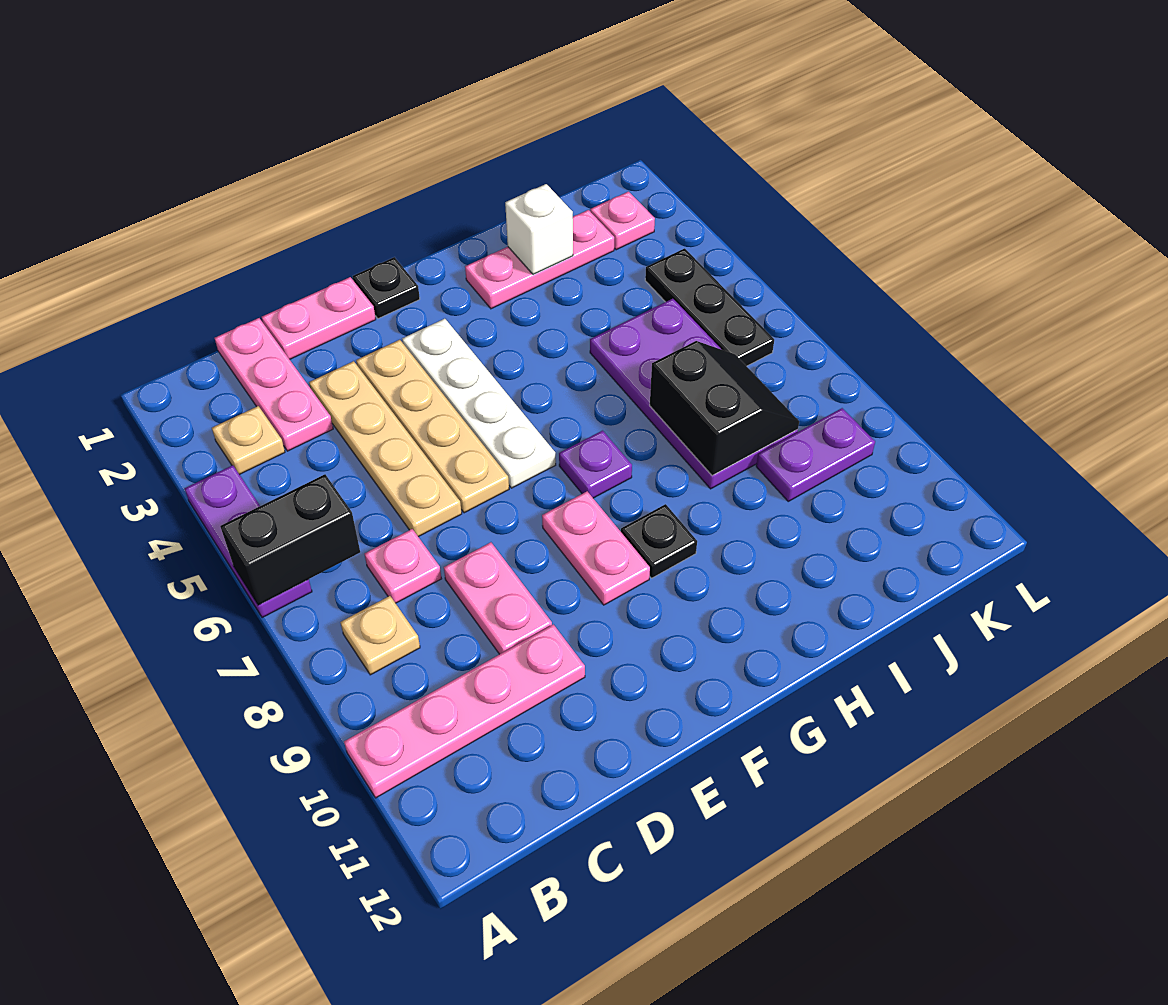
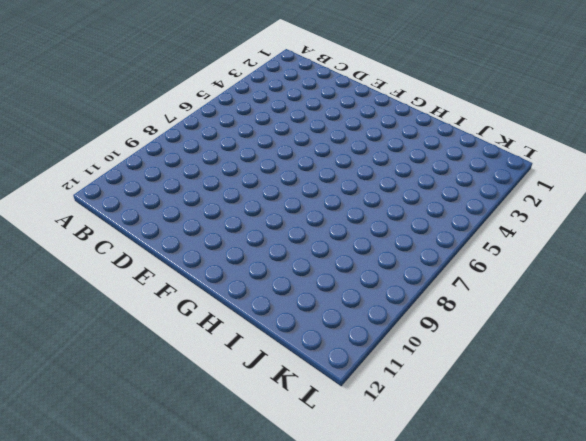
none -> purple 1x3 plate [185,465,312,618]
none -> pink 1x4 plate [344,624,585,798]
none -> tan 1x1 plate [212,406,285,475]

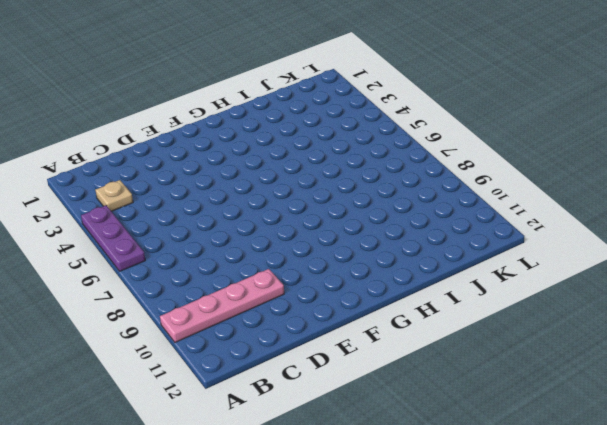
none -> tan 1x1 plate [340,596,420,675]
none -> pink 1x3 plate [215,318,333,451]
none -> pink 1x1 plate [365,529,441,603]

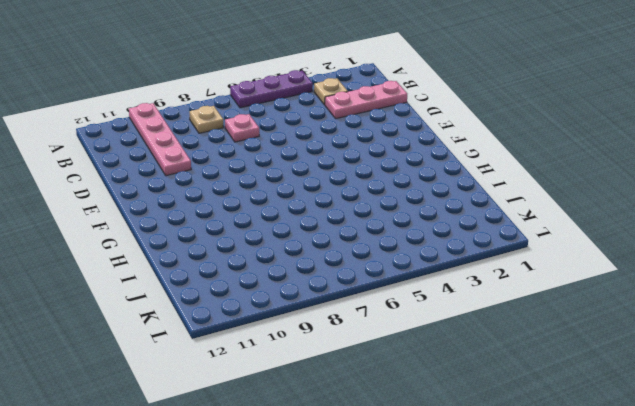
none -> pink 1x2 plate [262,277,376,359]
none -> tan 1x4 plate [309,361,462,537]
none -> pink 1x2 plate [444,542,552,654]

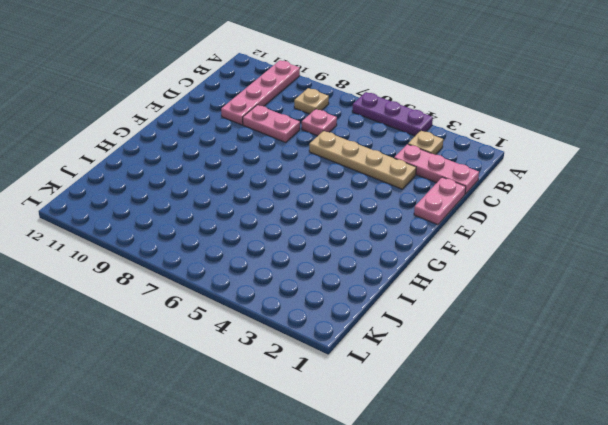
none -> tan 1x4 plate [356,340,509,513]
none -> black 1x1 plate [353,257,420,319]
none -> white 1x4 plate [402,319,556,488]

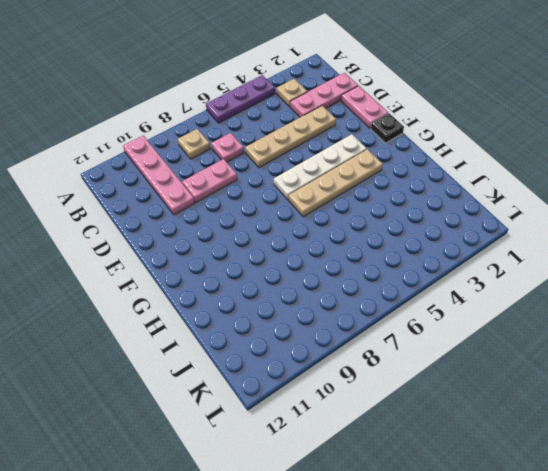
tan 1x4 plate [289,149,383,217] -> tan 1x4 plate moved to [356,340,509,513]
none -> pink 1x2 plate [542,491,650,605]
none -> purple 1x1 plate [559,431,632,498]
none -> black 1x1 plate [621,504,697,578]

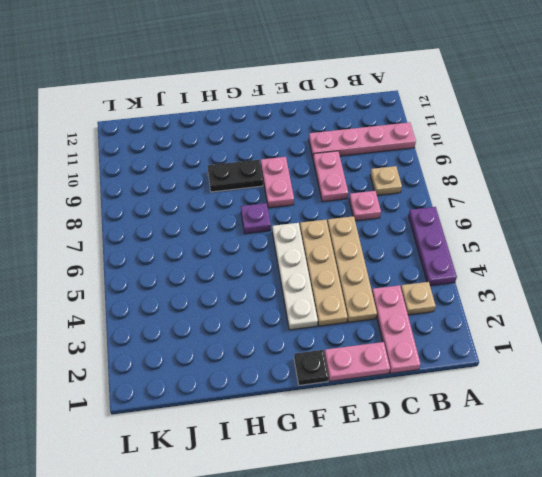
black 1x2 plate [208,160,263,192] -> black 1x1 plate [621,504,697,578]
none -> pink 1x3 plate [465,210,614,309]
none -> purple 2x4 plate [590,299,798,489]
none -> purple 1x2 plate [756,408,875,501]

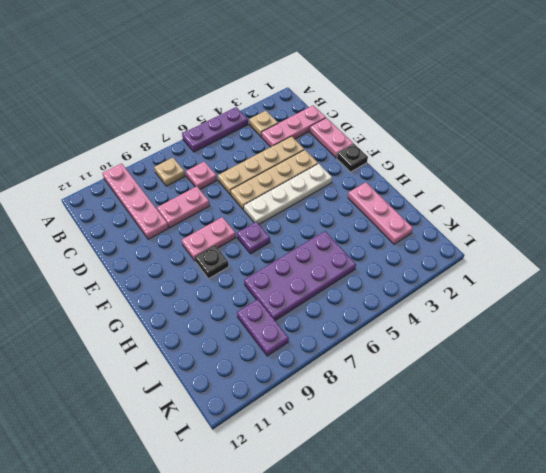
none -> pink 1x1 plate [590,192,655,250]
none -> black 1x3 plate [645,248,774,366]
none -> black 1x2 brick [220,474,360,605]

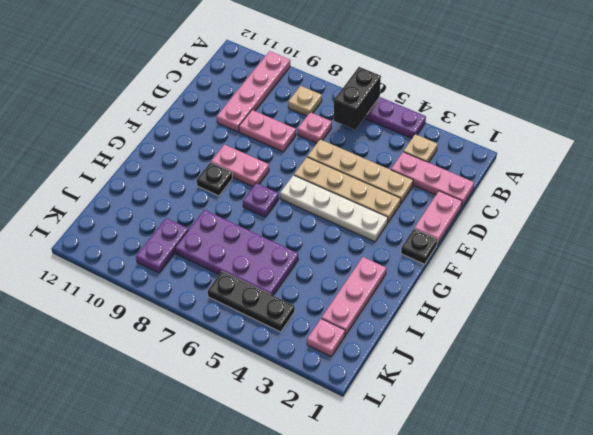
none -> white 1x1 brick [505,184,573,274]
none -> black 2x2 slope [650,341,799,476]

